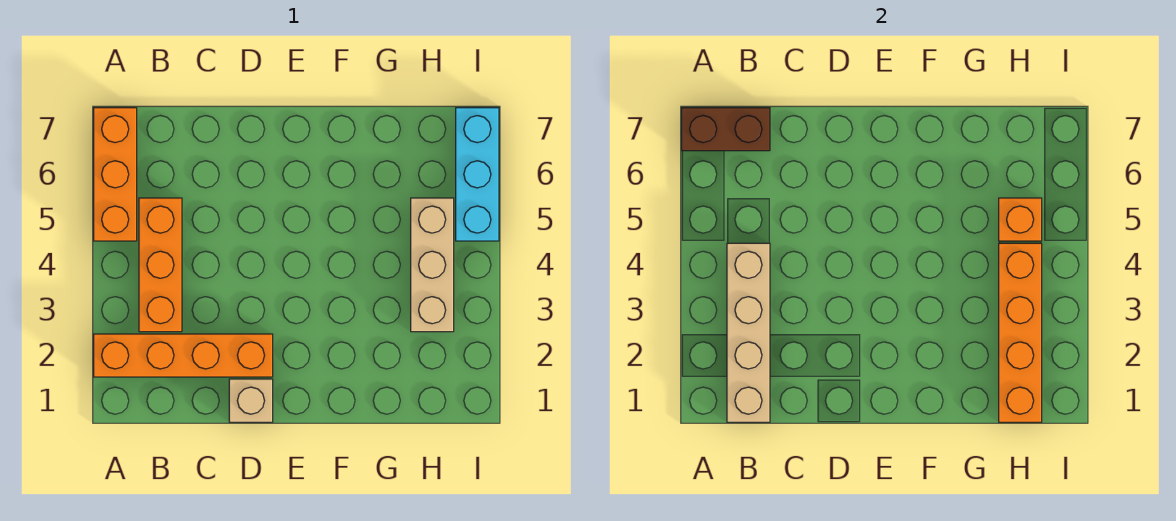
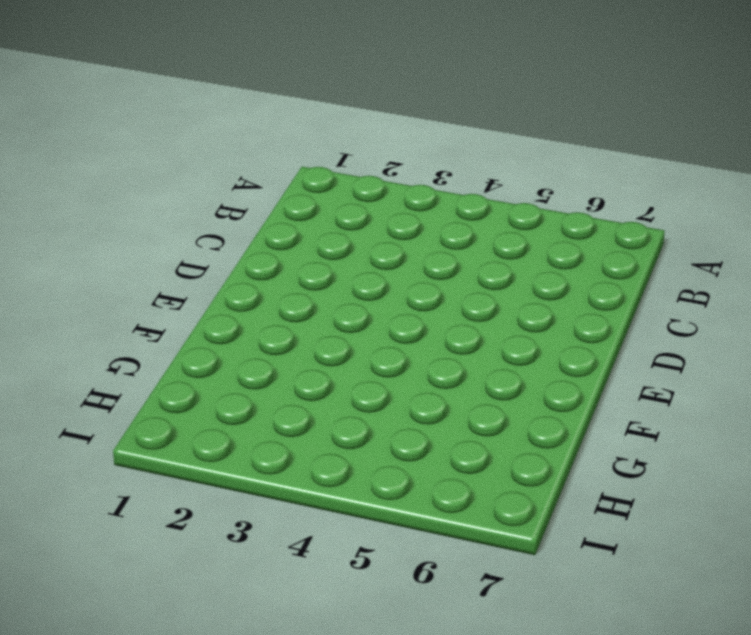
none -> orange 1x4 brick [94,334,273,377]
none -> orange 1x3 brick [94,108,137,241]

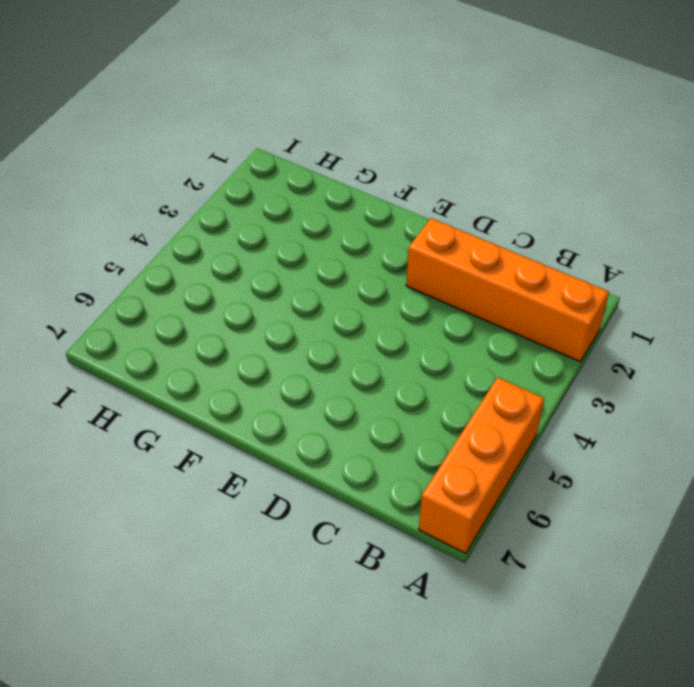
none -> orange 1x3 brick [139,198,182,332]
none -> tan 1x1 brick [229,379,273,422]

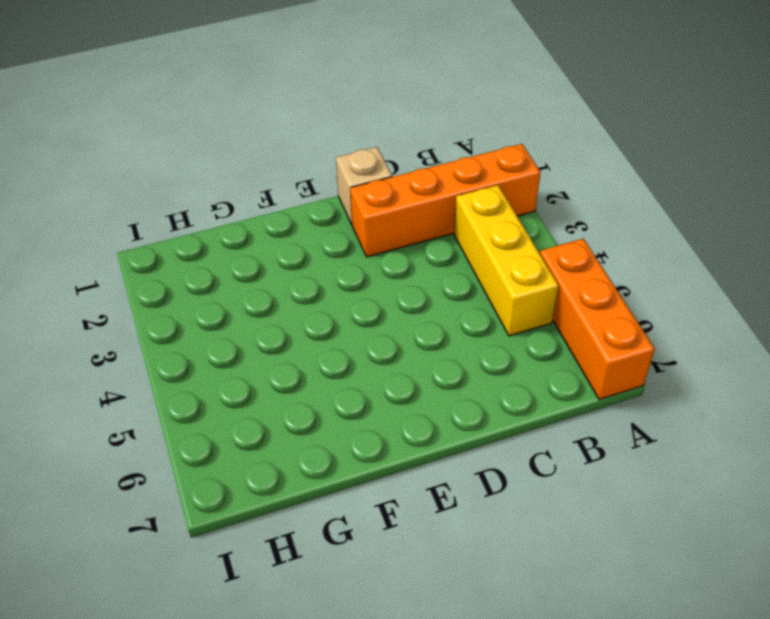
yellow 1x3 brick [454,185,559,336] -> orange 1x3 brick [139,198,182,332]
none -> tan 1x3 brick [411,198,454,332]
none -> cyan 1x3 brick [456,108,499,241]

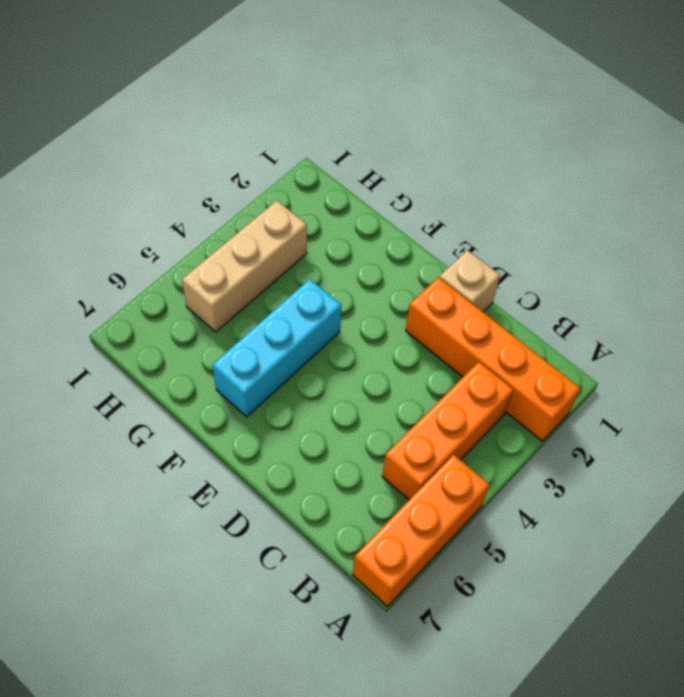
cyan 1x3 brick [213,279,341,417] -> cyan 1x3 brick moved to [456,108,499,241]
none -> brown 1x2 brick [682,108,770,151]
none -> tan 1x4 brick [727,243,770,422]

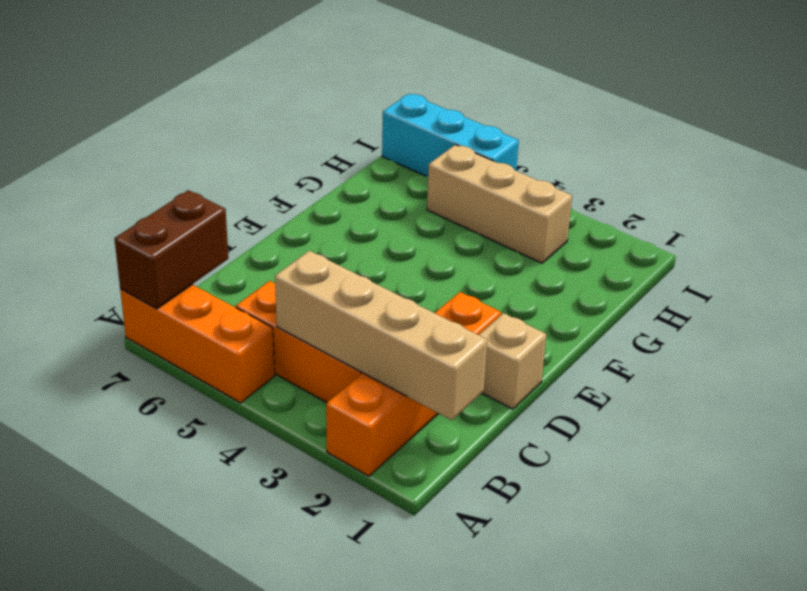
none -> orange 1x4 brick [999,243,1042,422]
none -> orange 1x1 brick [999,198,1042,241]

